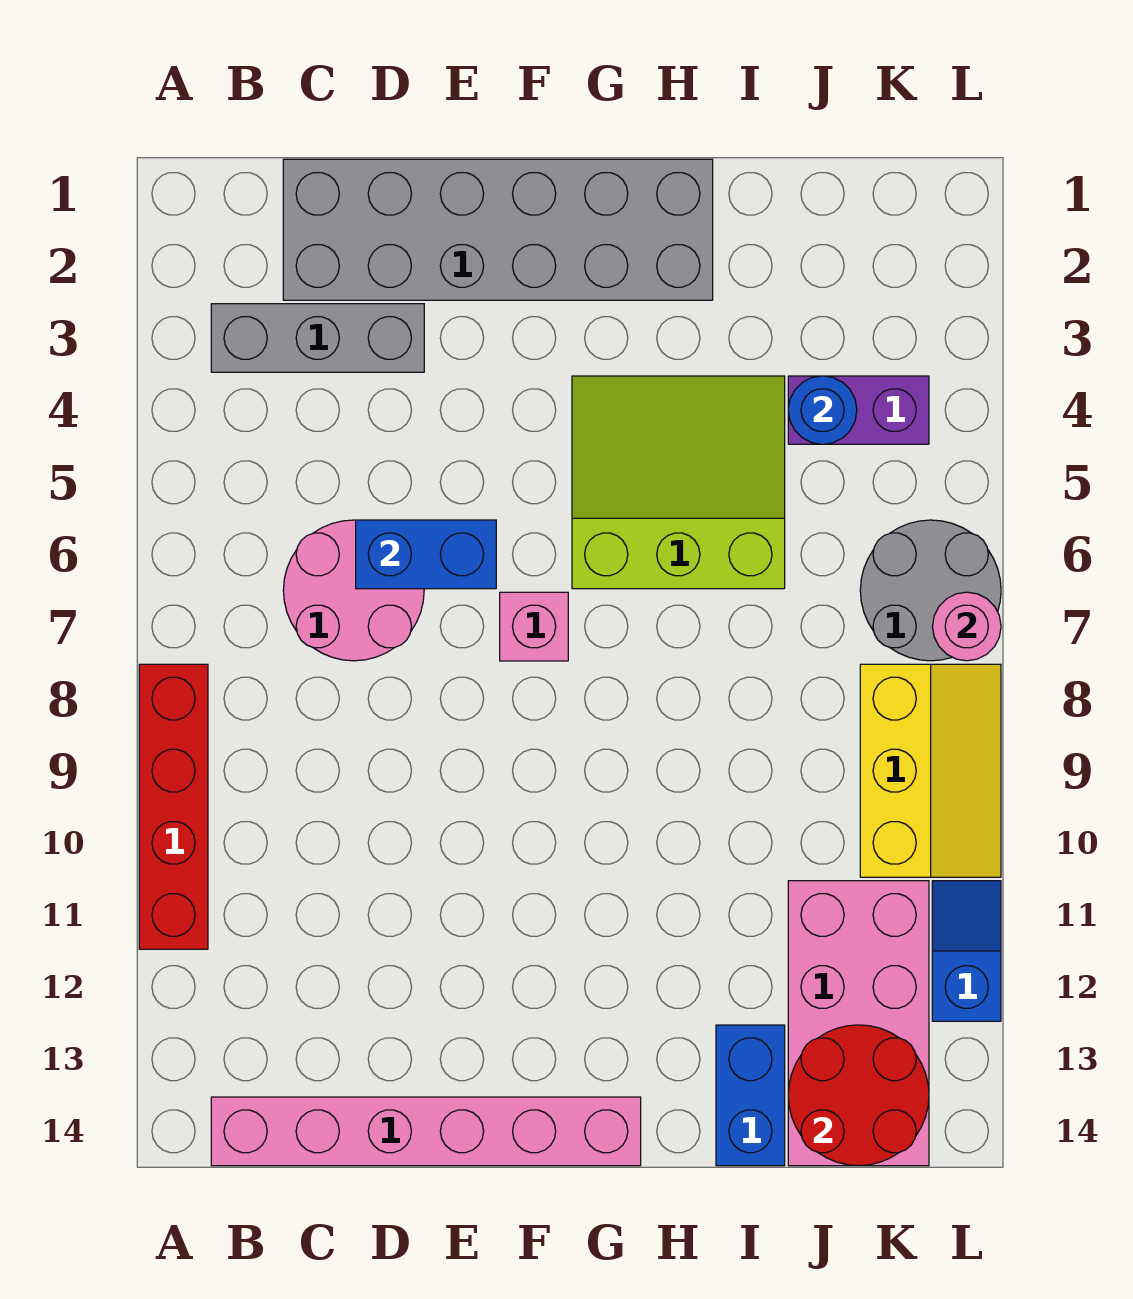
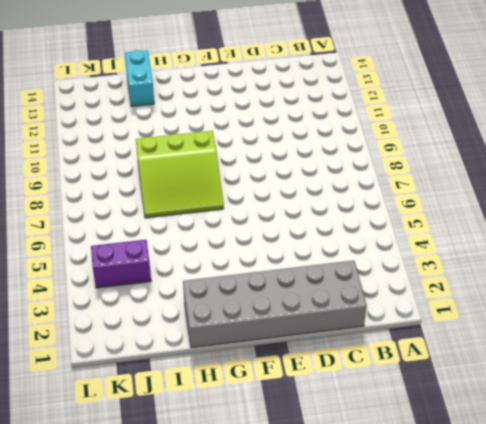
lime 3x3 slope [136,131,224,218] -> lime 3x3 slope moved to [572,376,785,589]
cyan 1x2 brick [125,50,154,106] -> blue 1x2 brick [716,1025,785,1166]
none -> red 1x4 brick [139,664,208,949]
none -> grey 1x3 brick [211,304,424,372]
none -> pink 1x6 brick [211,1097,641,1166]

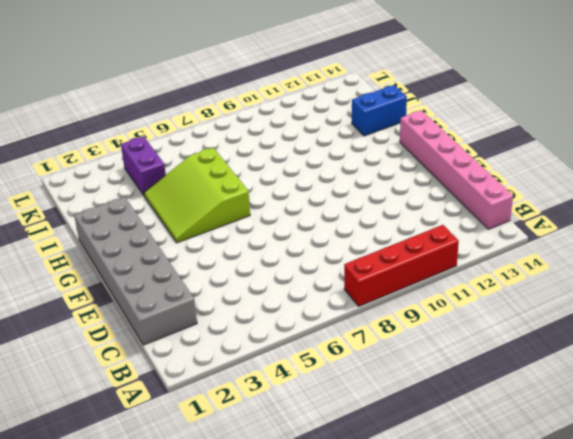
none -> grey 1x3 brick [211,304,424,372]
none -> pink 2x2 round brick [283,520,424,661]
none -> pink 1x1 brick [500,592,568,661]

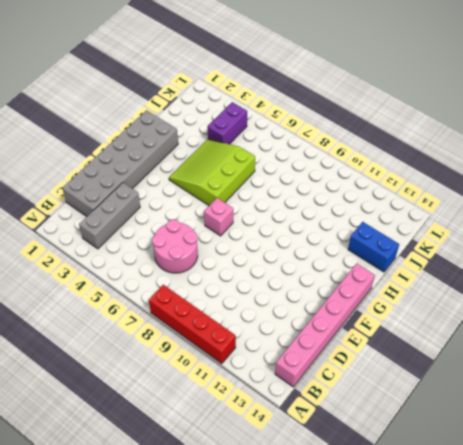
none -> pink 2x4 brick [788,881,929,1166]
none -> grey 2x2 round brick [860,520,1001,661]
none -> yellow 2x3 slope [860,664,1001,877]

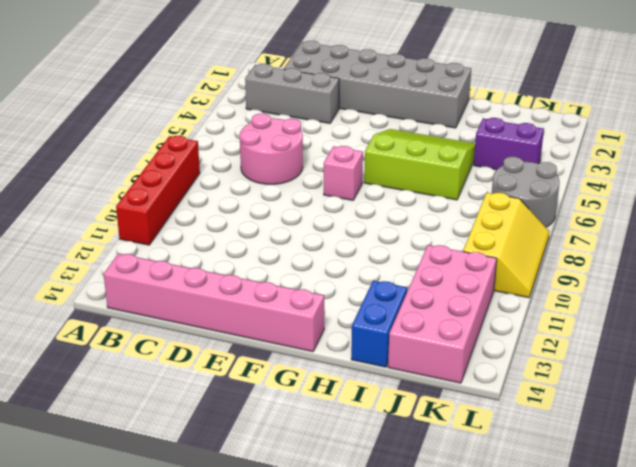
none -> blue 1x2 slope [932,881,1001,1021]
none -> blue 1x2 brick [356,520,496,589]
none -> blue 1x1 round brick [788,376,857,444]

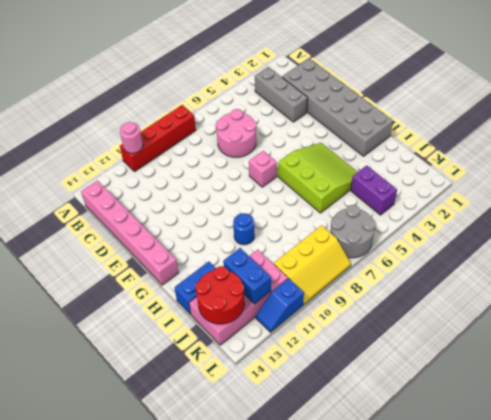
pink 1x1 round brick [120,122,143,153] -> pink 1x1 round brick moved to [933,592,1001,661]
blue 1x1 round brick [233,213,254,245] -> blue 1x1 round brick moved to [788,376,857,444]
blue 1x2 brick [223,248,271,304] -> blue 1x2 brick moved to [356,520,496,589]
blue 1x2 slope [256,278,304,332] -> blue 1x2 slope turned to [932,881,1001,1021]

